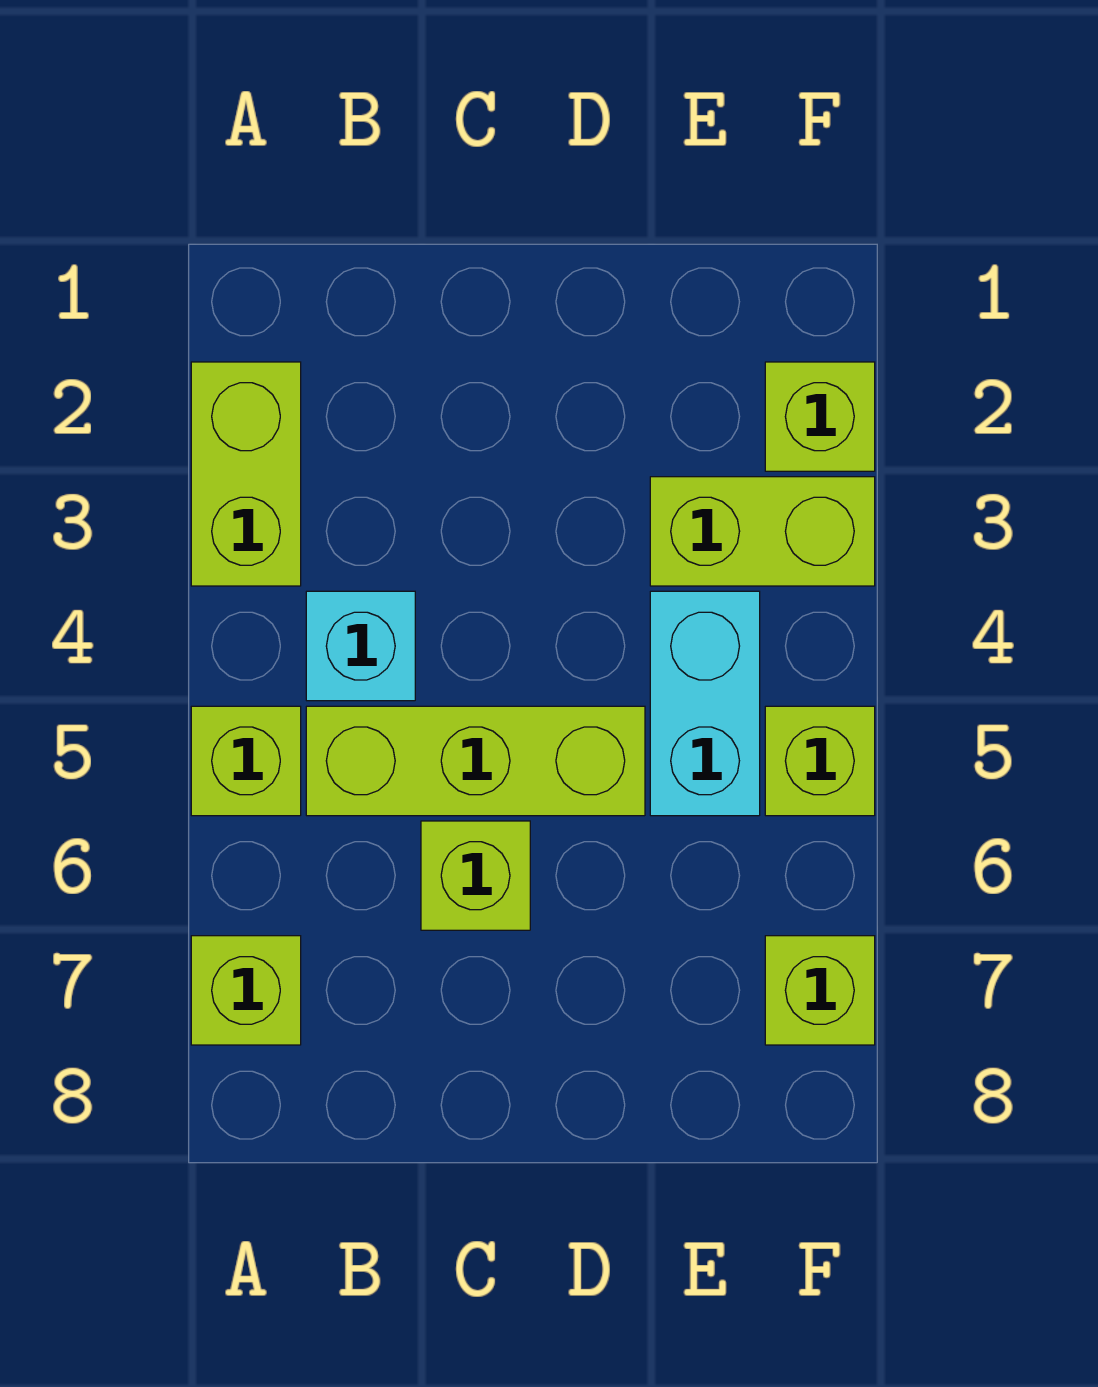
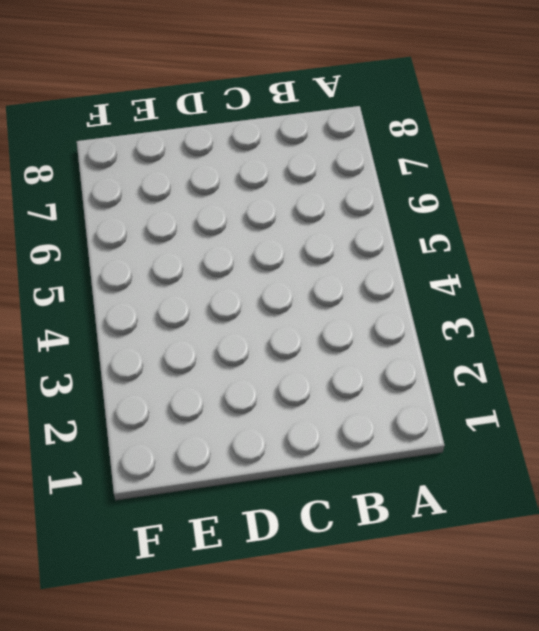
none -> lime 1x2 brick [191,362,301,586]
none -> lime 1x1 brick [191,706,301,816]

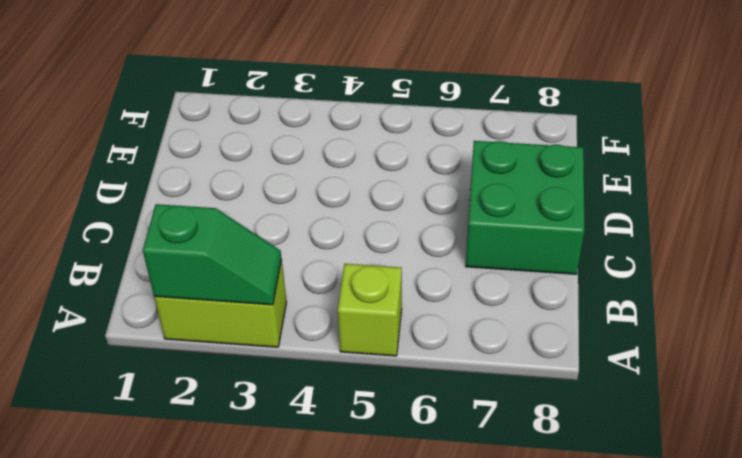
green 1x2 slope [143,204,282,305] -> none
green 2x2 brick [466,141,584,274] -> none
none -> lime 1x1 brick [191,936,301,1045]
none -> cyan 1x1 brick [306,591,415,701]

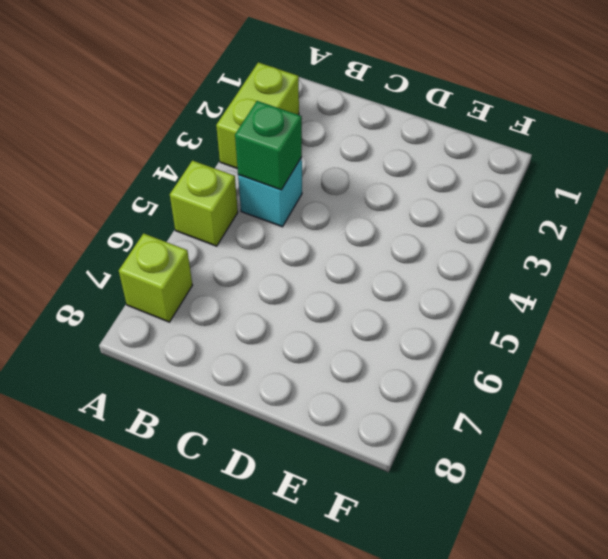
green 1x1 brick [235,101,302,190] -> none
none -> lime 1x3 brick [306,706,645,816]
none -> lime 1x1 brick [421,821,530,930]

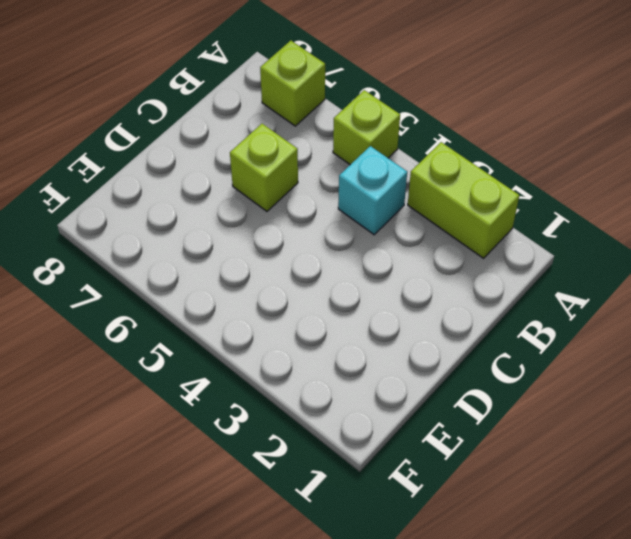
none -> lime 1x3 brick [306,706,645,816]
none -> lime 1x2 brick [650,477,875,586]

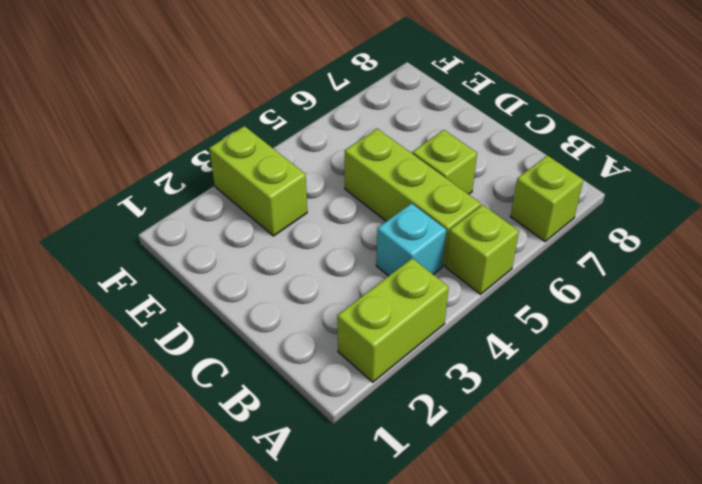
none -> cyan 1x2 brick [650,591,760,816]
none -> lime 1x1 brick [765,362,875,471]

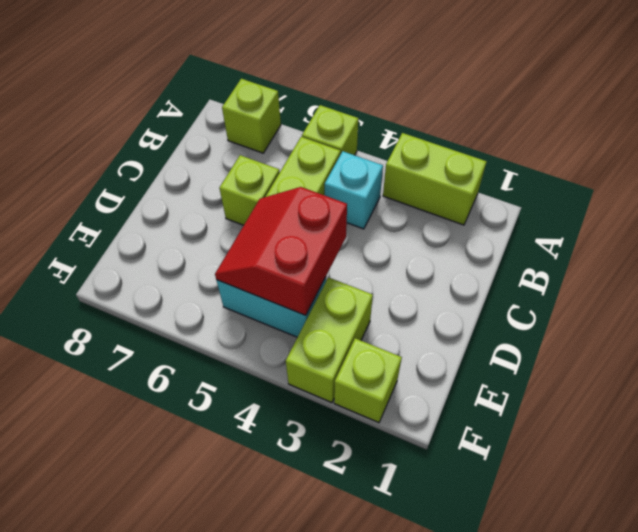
red 2x2 slope [215,187,347,315] -> none
none -> lime 1x1 brick [765,706,875,816]
none -> lime 1x1 brick [765,936,875,1045]

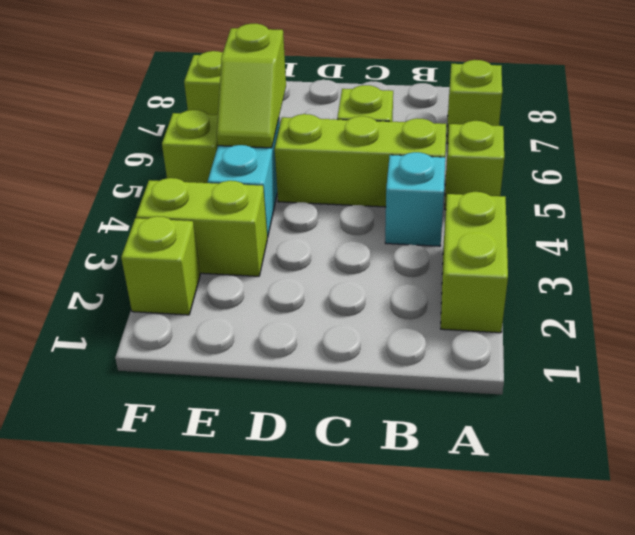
lime 1x2 slope [217,24,286,148] -> none

